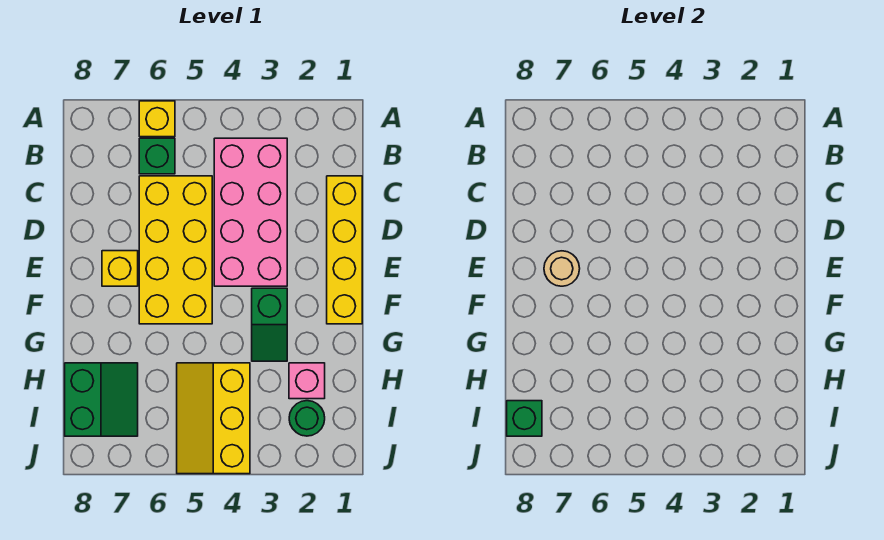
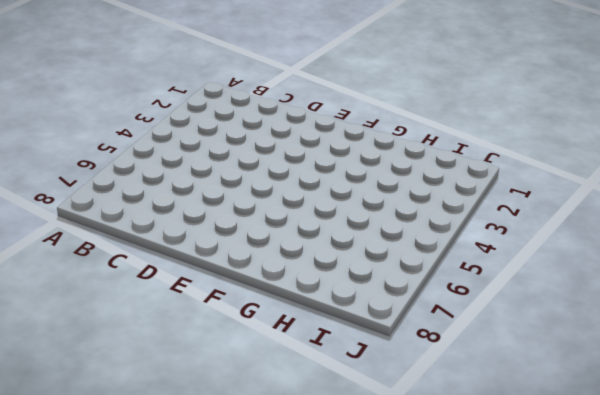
none -> yellow 1x1 brick [139,101,175,137]
none -> pink 2x4 brick [214,138,287,286]
none -> green 1x1 brick [139,138,175,174]

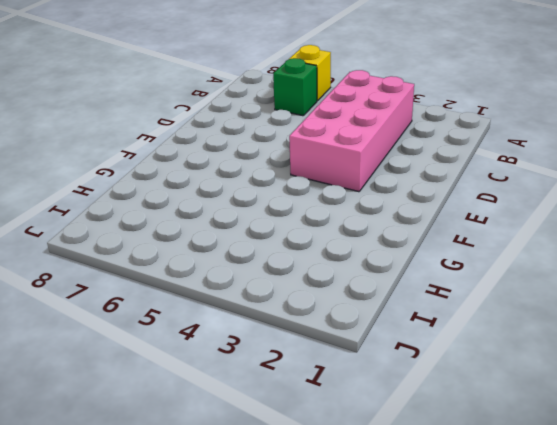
none -> yellow 1x4 brick [327,176,362,324]
none -> yellow 2x4 brick [139,176,212,324]
none -> yellow 1x1 brick [102,251,138,286]

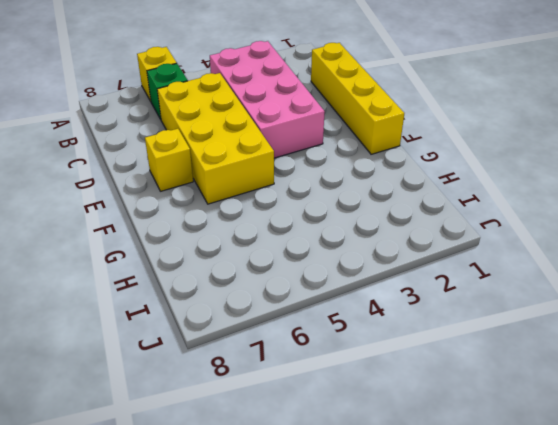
none -> green 1x2 slope [252,288,287,361]
none -> pink 1x1 brick [289,363,325,399]
none -> yellow 2x3 slope [177,363,250,474]

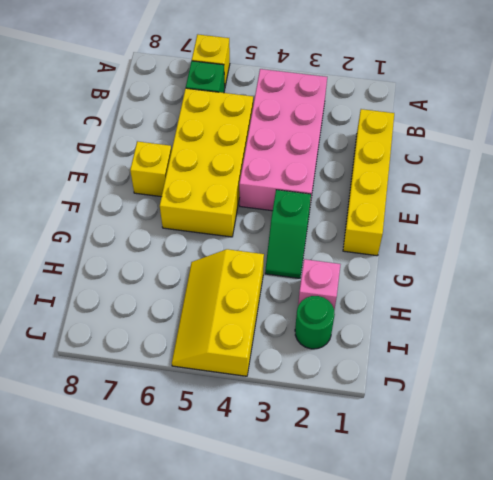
none -> green 2x2 slope [65,363,138,436]
none -> tan 1x1 round brick [544,251,580,286]
none -> green 1x1 brick [507,401,542,436]

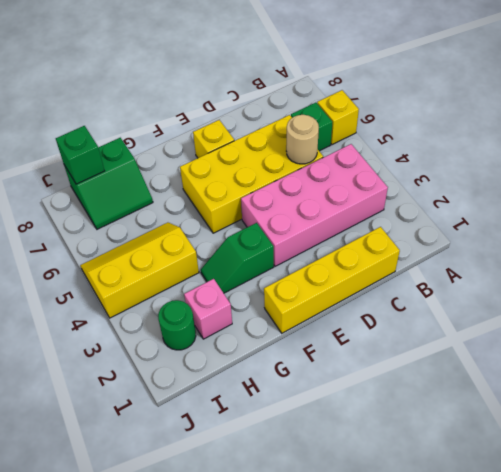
tan 1x1 round brick [286,114,319,164] -> tan 1x1 round brick moved to [544,251,580,286]

